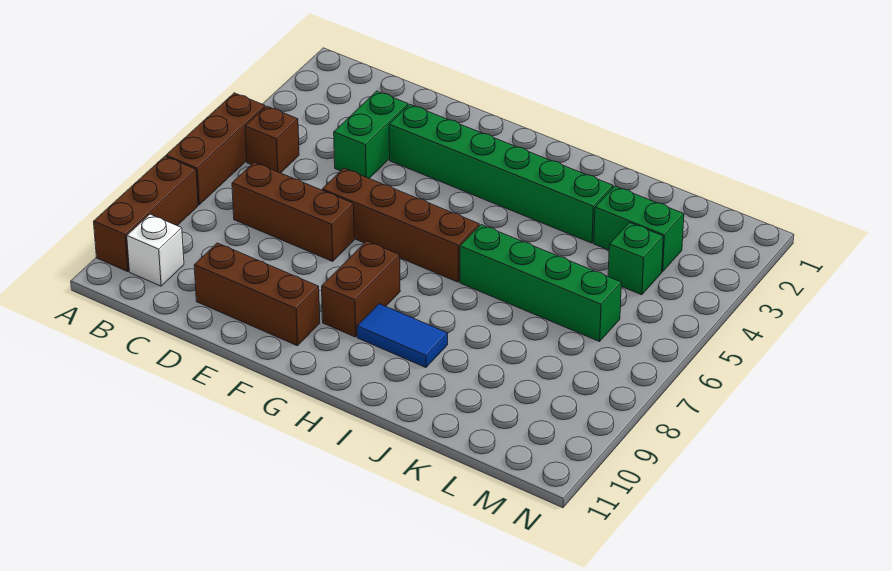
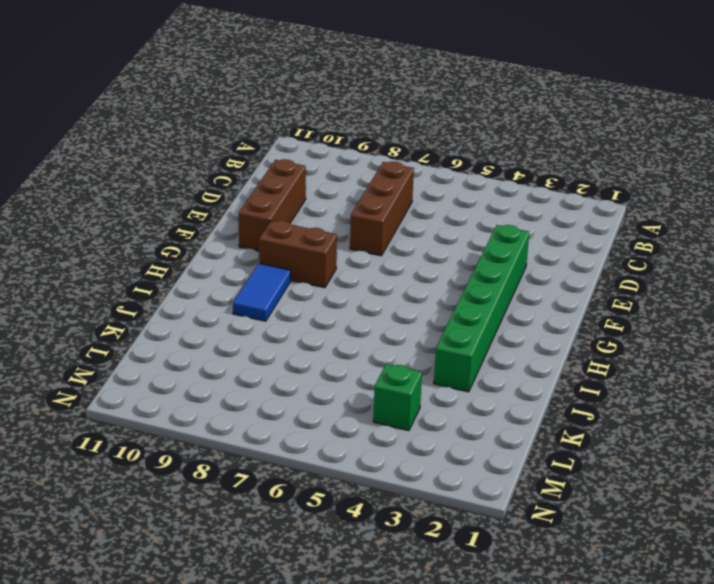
none -> brown 1x3 brick [166,93,265,205]
none -> brown 1x3 brick [94,156,198,272]
none -> brown 1x1 brick [245,106,299,173]

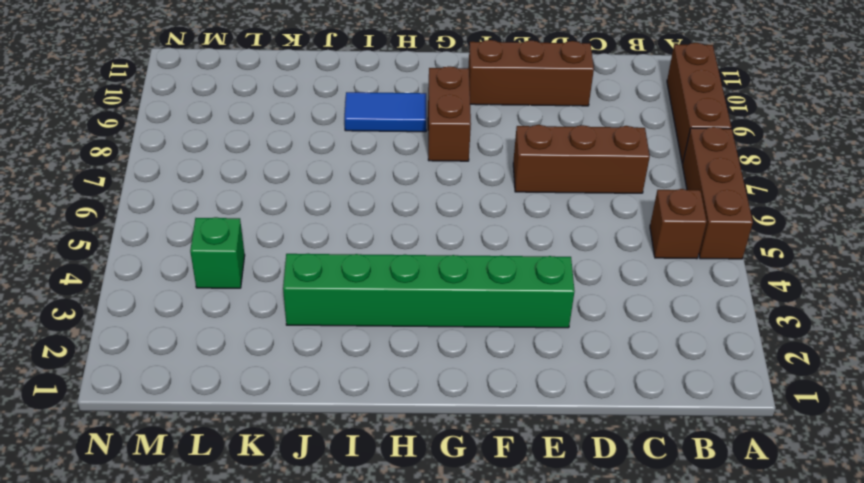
none -> white 1x1 brick [127,214,184,286]
none -> green 1x2 brick [334,91,408,178]
none -> brown 1x4 brick [322,168,479,282]

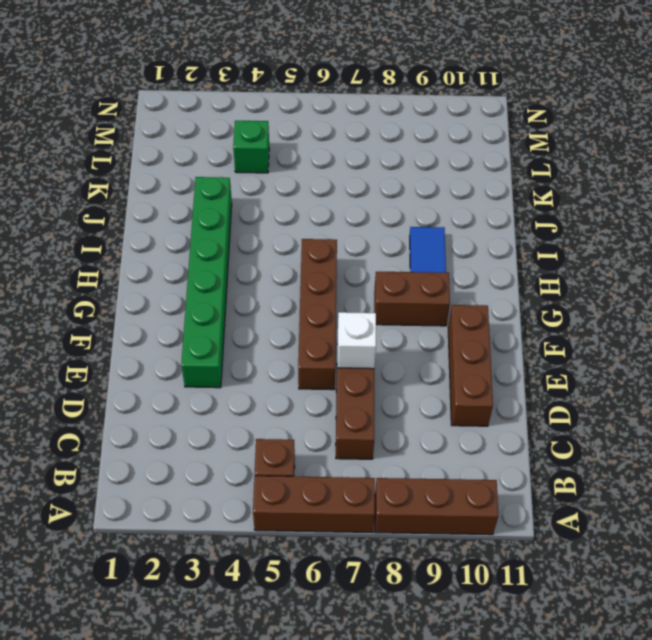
white 1x1 brick [337,312,376,369] -> white 1x1 brick moved to [127,214,184,286]
none -> green 1x2 brick [334,91,408,178]
none -> green 1x4 brick [460,225,621,342]
none -> green 1x2 brick [594,186,684,272]

